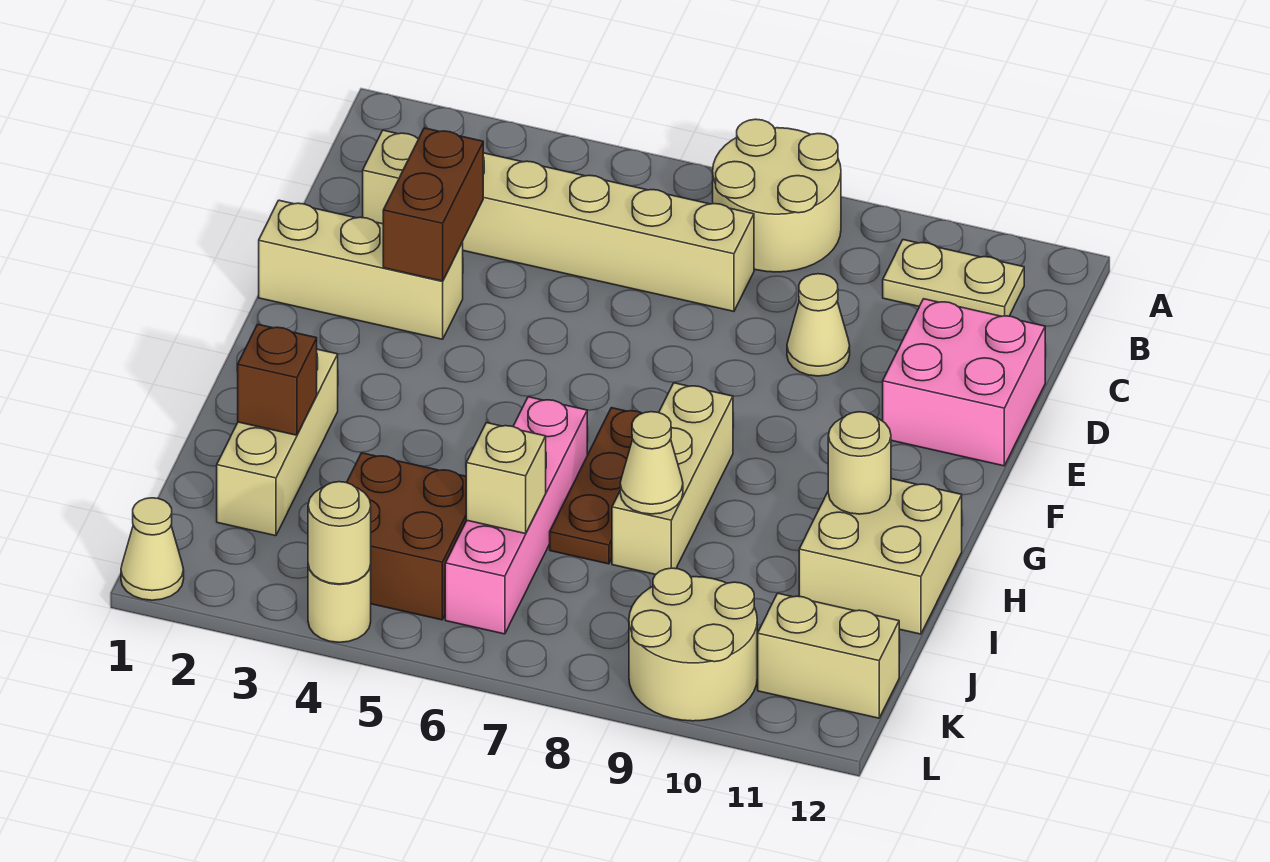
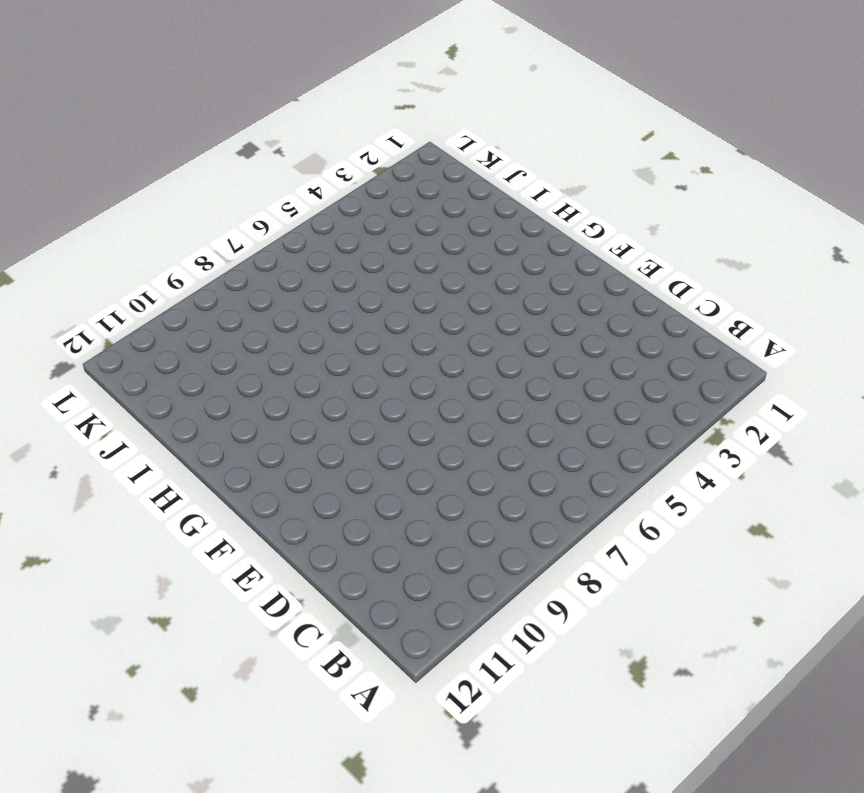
none -> tan 2x2 round brick [713,119,841,272]
none -> tan 1x2 plate [883,240,1024,316]
none -> tan 1x6 brick [363,130,754,311]

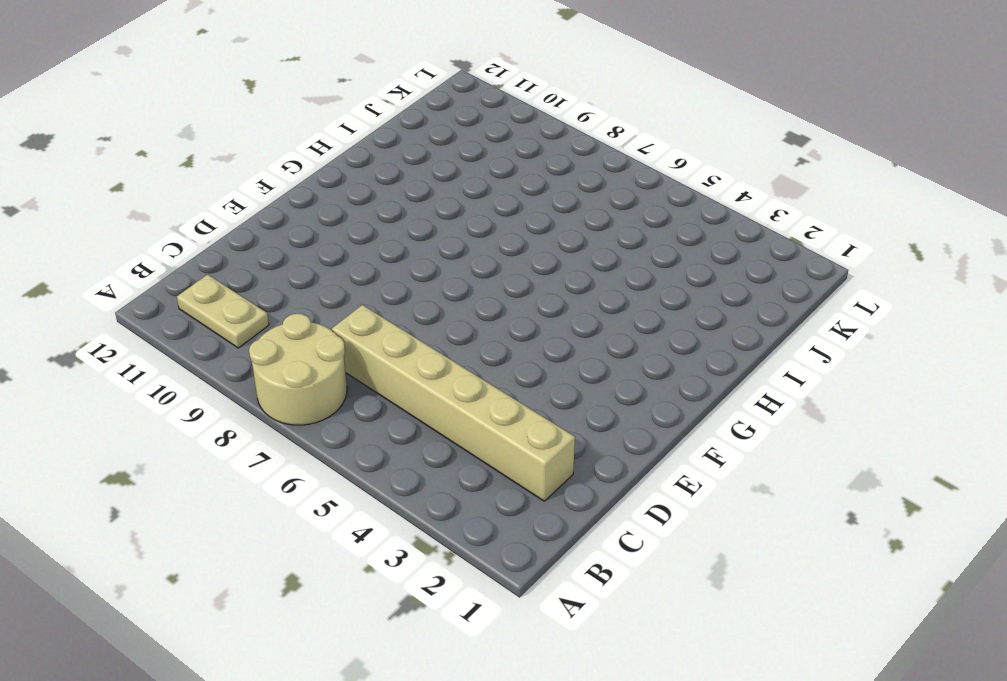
none -> tan 1x1 cone [787,274,850,376]
none -> pink 2x2 brick [883,299,1045,466]
none -> tan 1x3 brick [259,200,463,339]

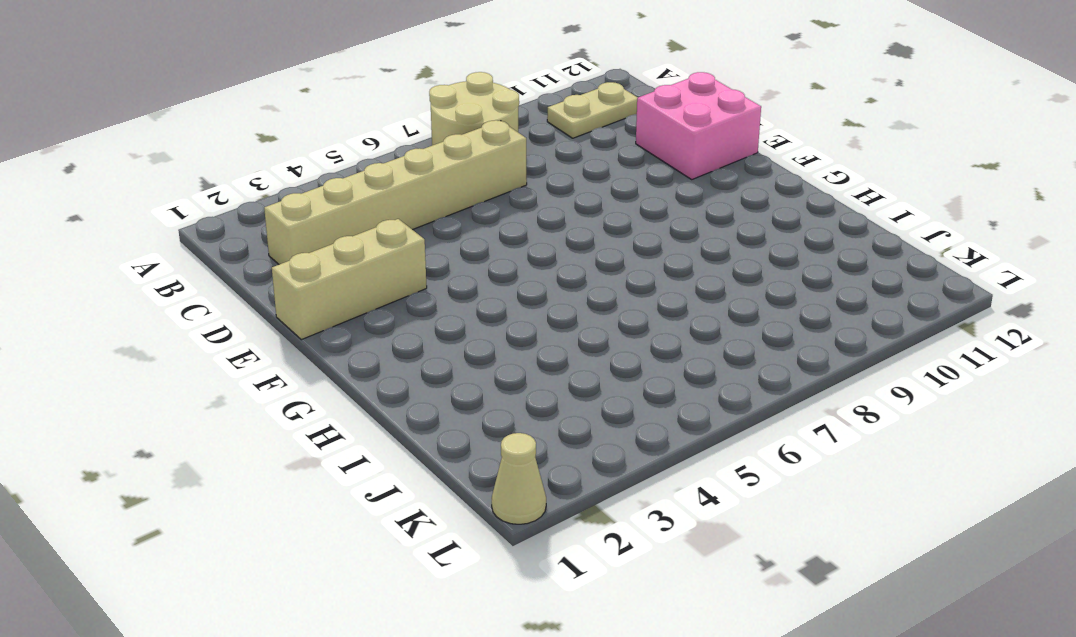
none -> tan 1x1 cone [787,274,850,376]
none -> brown 1x3 plate [550,408,642,564]
none -> tan 1x3 brick [612,383,733,574]

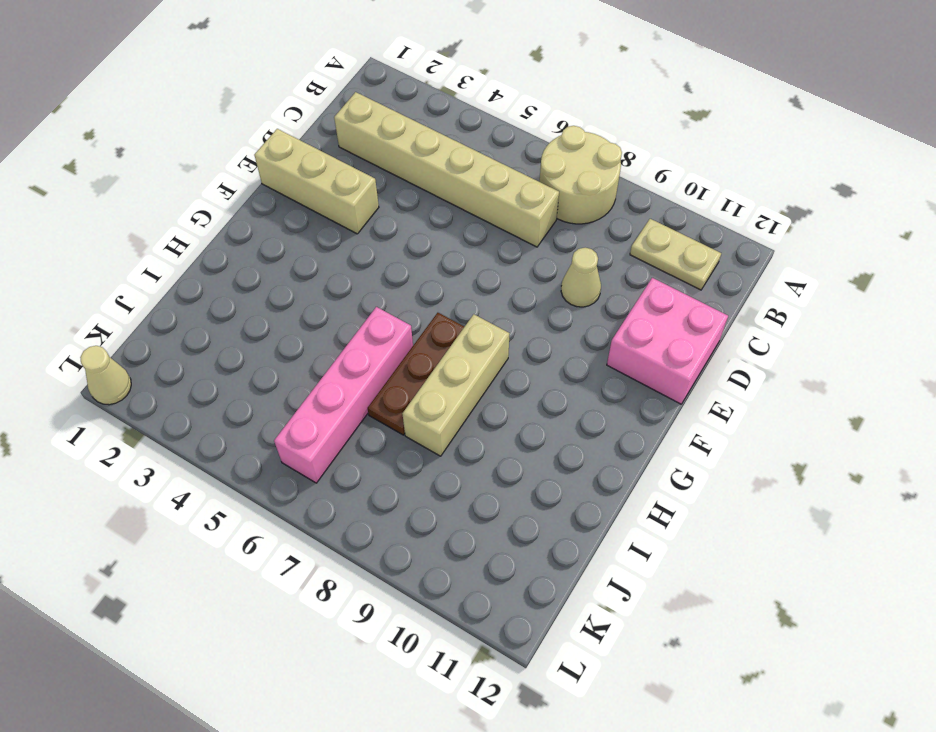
none -> tan 1x3 brick [217,349,338,536]
none -> tan 2x2 brick [799,479,962,634]
none -> brown 2x2 brick [347,453,467,620]

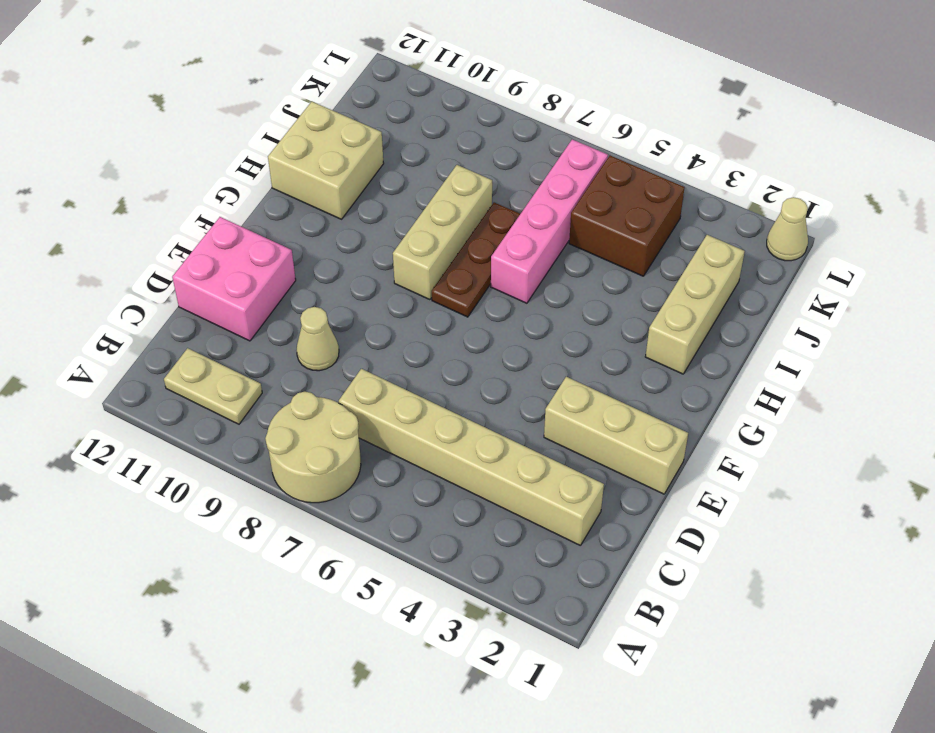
none -> tan 2x2 round brick [629,568,757,721]
none -> tan 1x2 brick [757,593,899,718]
none -> tan 1x1 round brick [308,565,371,642]

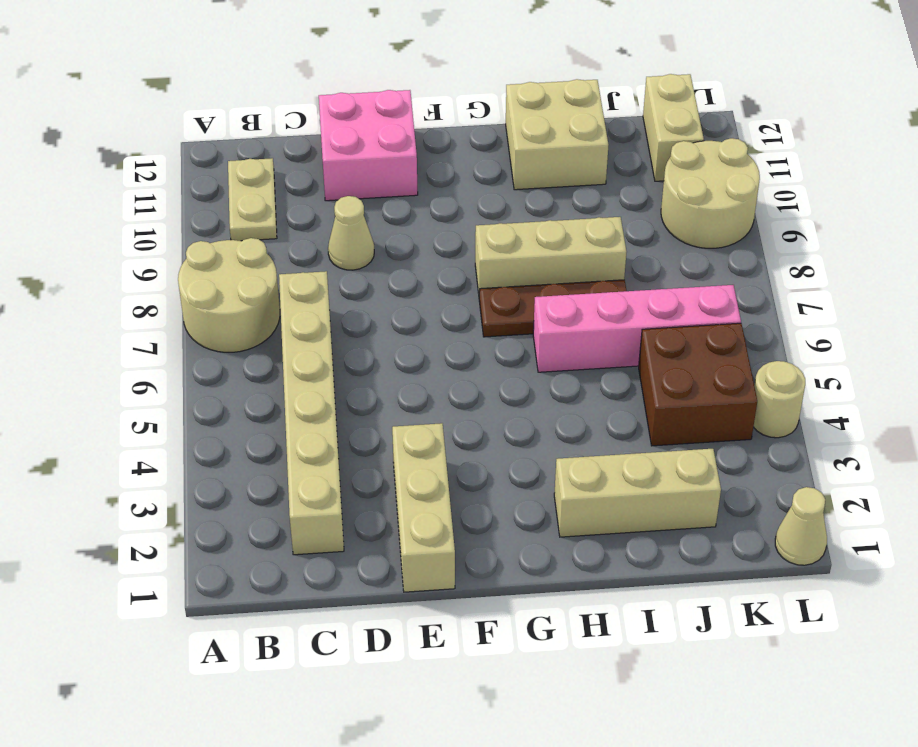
none -> brown 1x2 brick [383,128,483,281]
none -> tan 1x1 round brick [828,412,891,514]
none -> brown 1x1 brick [238,324,317,435]

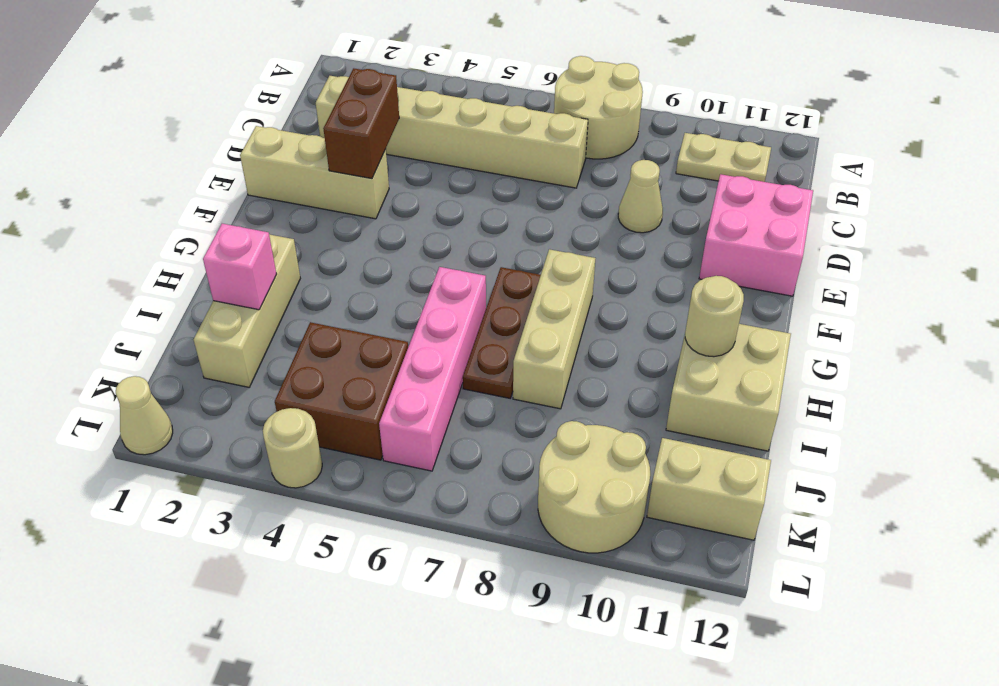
pink 1x1 brick [203,224,277,310] -> brown 1x1 brick [238,324,317,435]
none -> tan 1x1 cone [620,412,683,514]
none -> tan 1x1 brick [466,423,546,534]
none -> tan 1x1 round brick [308,482,371,584]

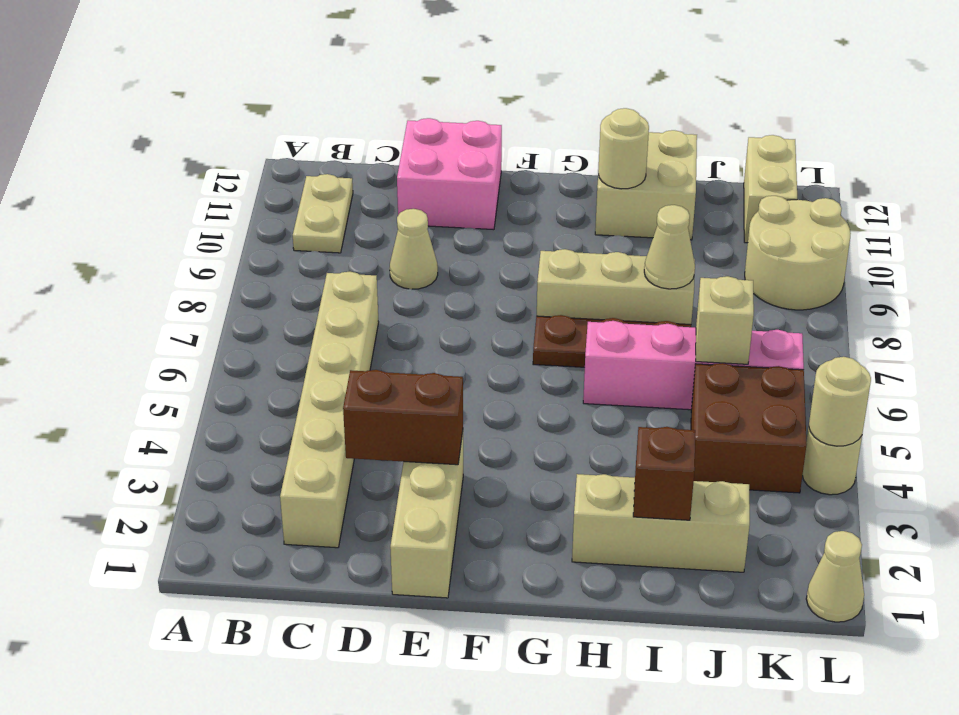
none -> tan 2x2 round brick [713,119,841,272]

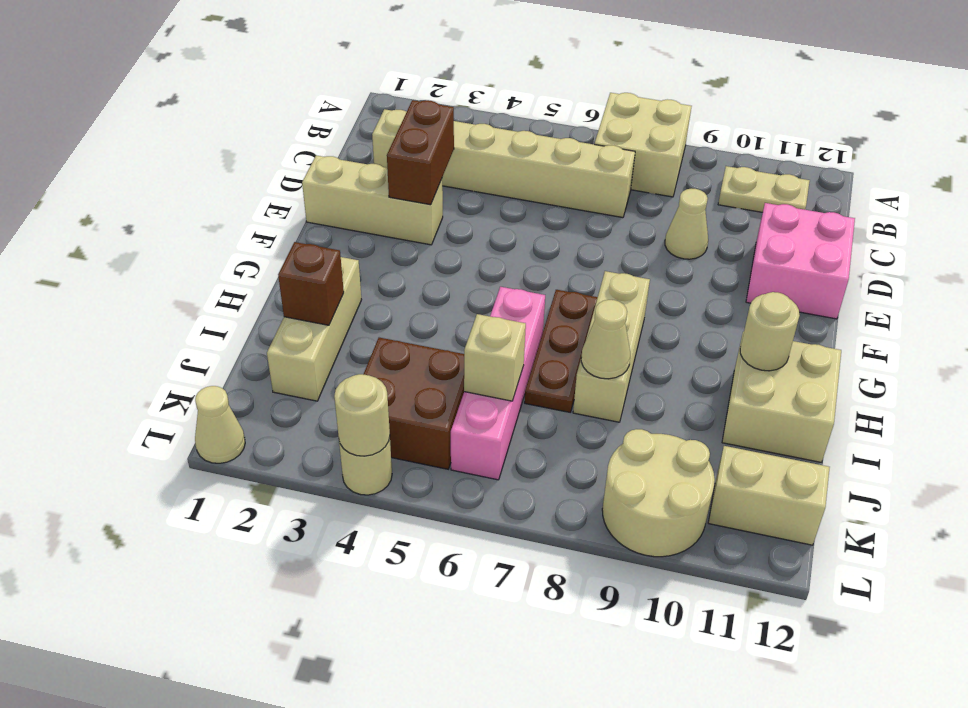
tan 2x2 brick [594,93,692,197] -> tan 2x2 round brick [713,119,841,272]

